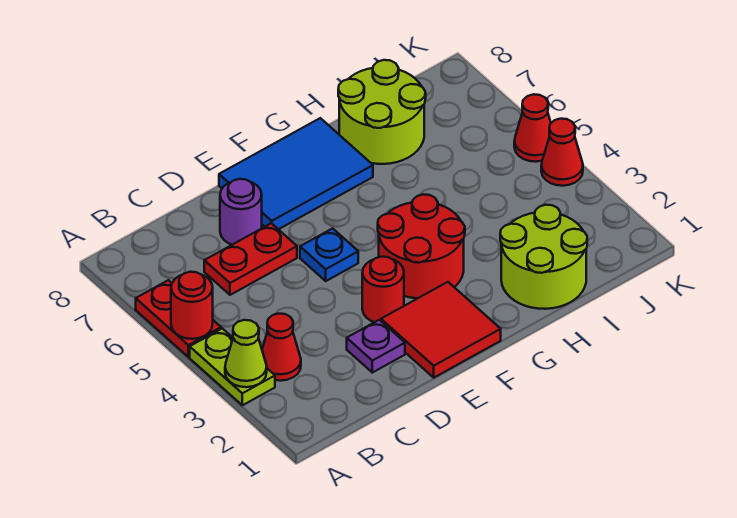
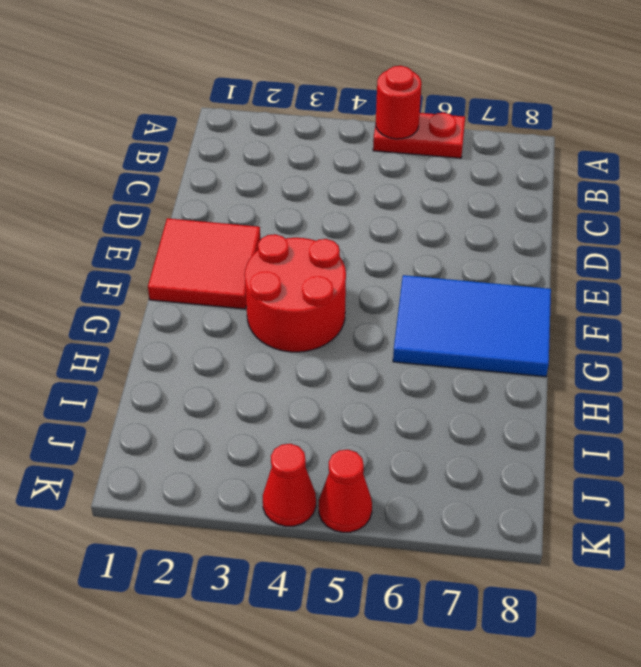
blue 2x3 tile [393,275,551,377] -> blue 2x3 tile turned to [219,118,373,229]
none -> lime 1x2 plate [190,328,275,405]
none -> red 1x1 cone [262,313,301,381]
none -> red 1x2 plate [204,223,297,295]

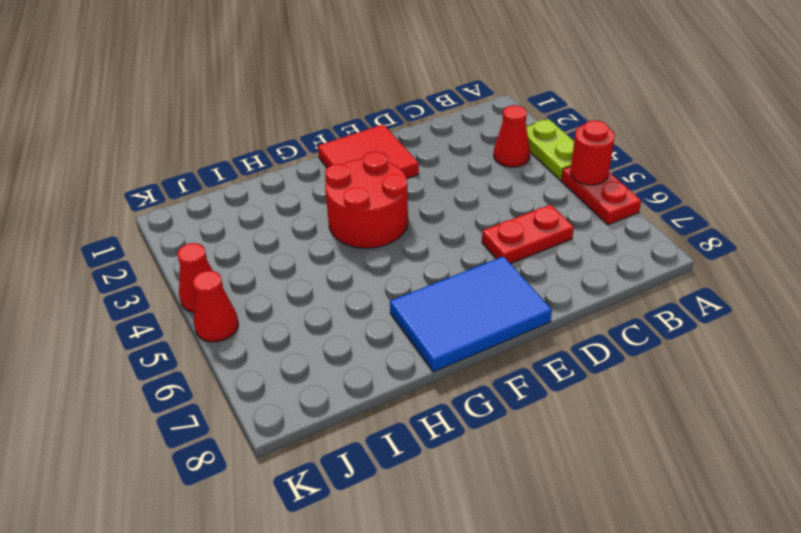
none -> purple 1x1 plate [347,320,405,373]
none -> purple 1x1 round brick [220,179,262,245]
none -> red 1x1 round brick [362,257,404,322]

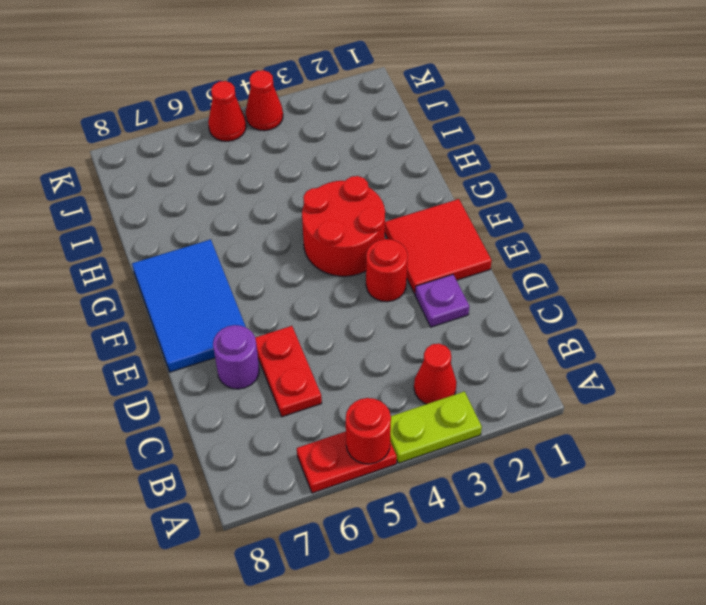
none -> blue 1x1 plate [300,228,358,281]
none -> lime 2x2 round brick [500,205,587,309]
none -> lime 2x2 round brick [338,60,426,164]

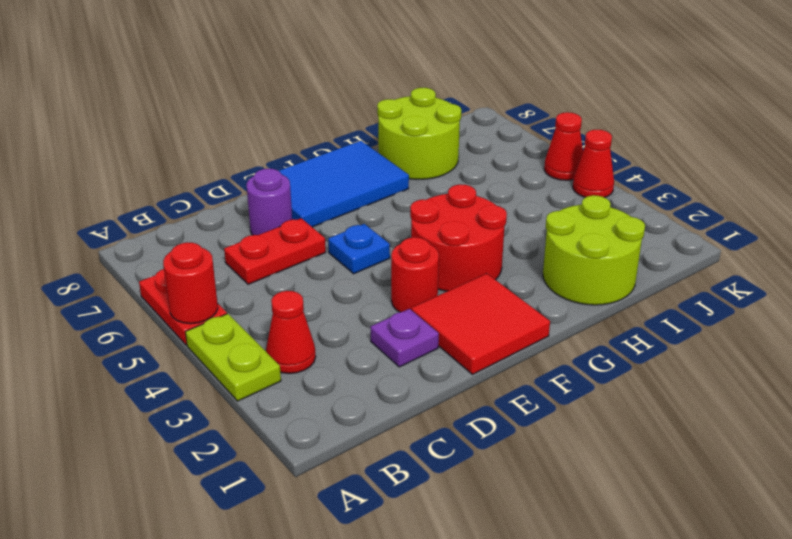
none -> lime 1x1 cone [225,320,267,387]

